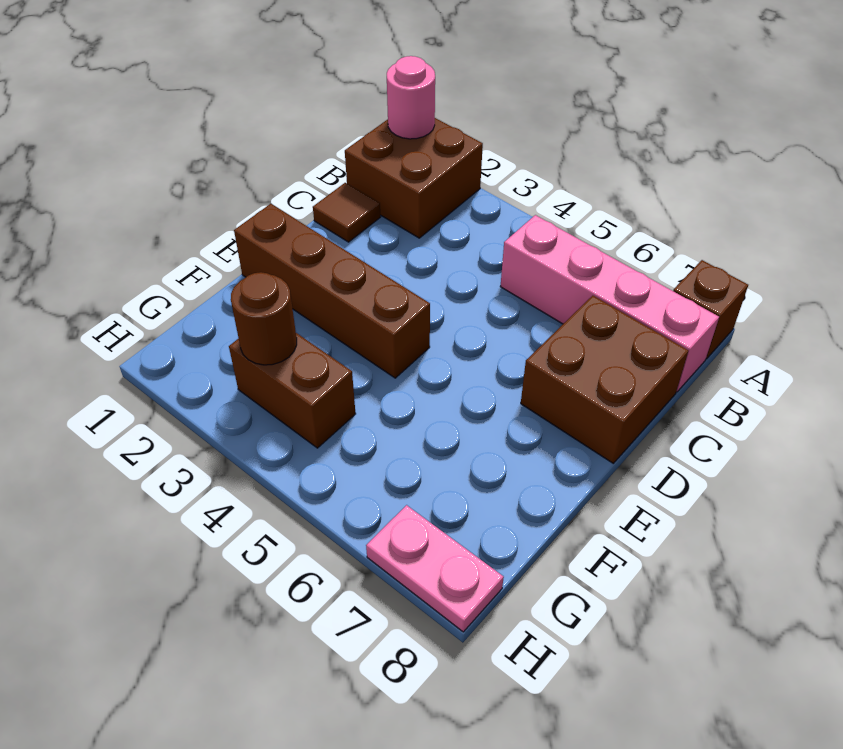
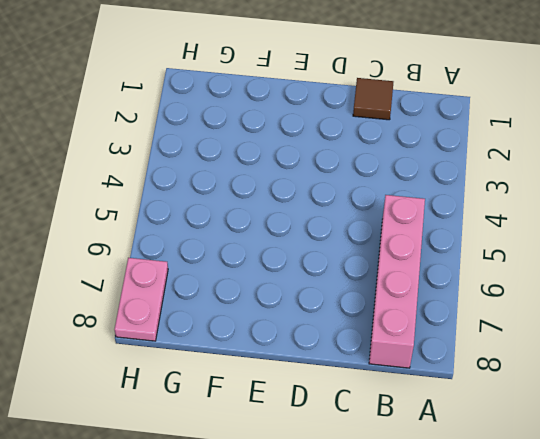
none -> brown 2x2 brick [345,118,483,238]
none -> brown 1x1 brick [673,260,748,359]

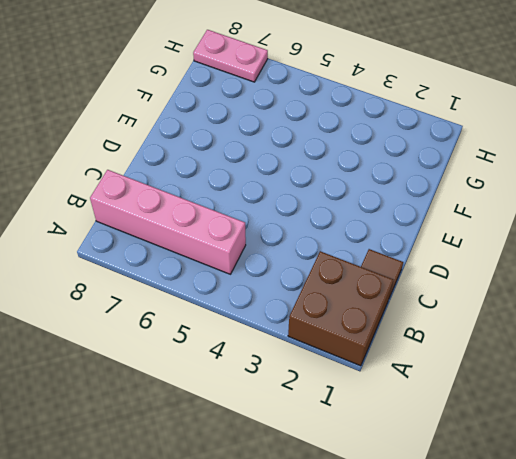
none -> brown 1x1 brick [673,260,748,359]
none -> brown 2x2 brick [521,296,688,463]

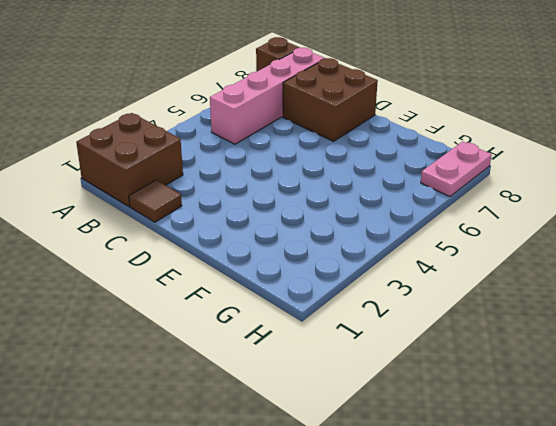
none -> brown 1x4 brick [234,204,430,378]
none -> brown 1x2 brick [229,333,356,448]

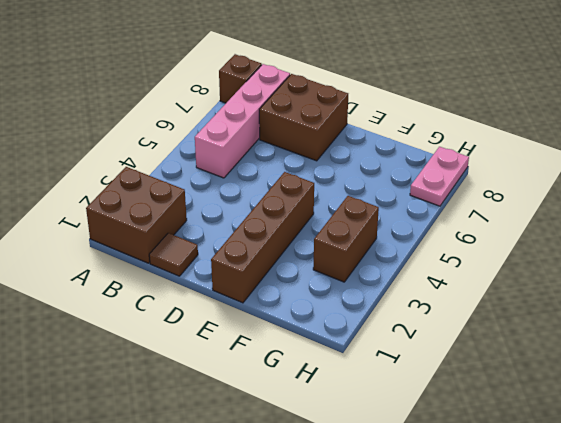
none -> pink 1x1 round brick [387,56,435,139]
none -> brown 1x1 round brick [231,272,297,365]

